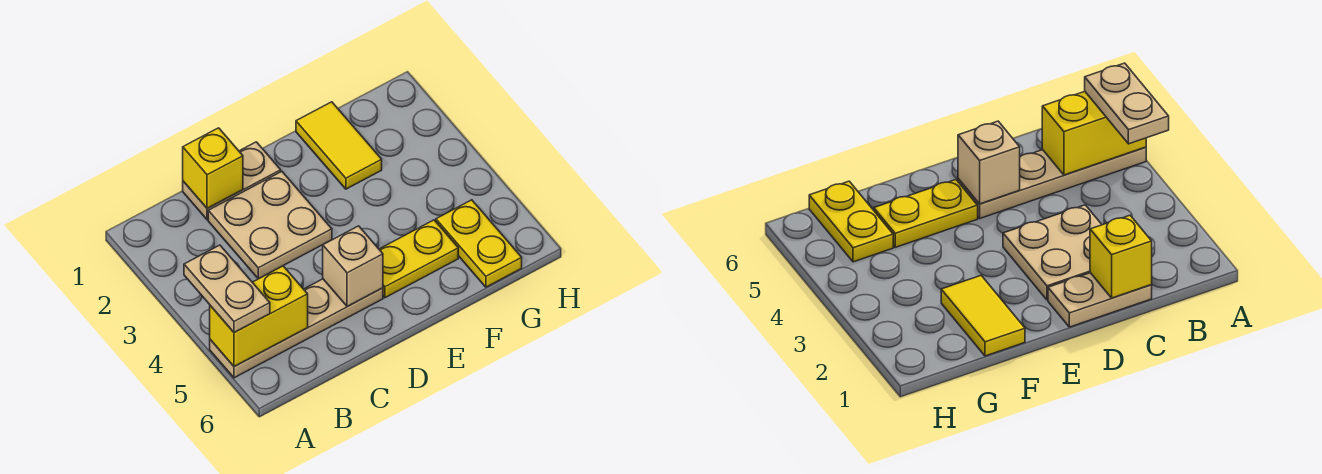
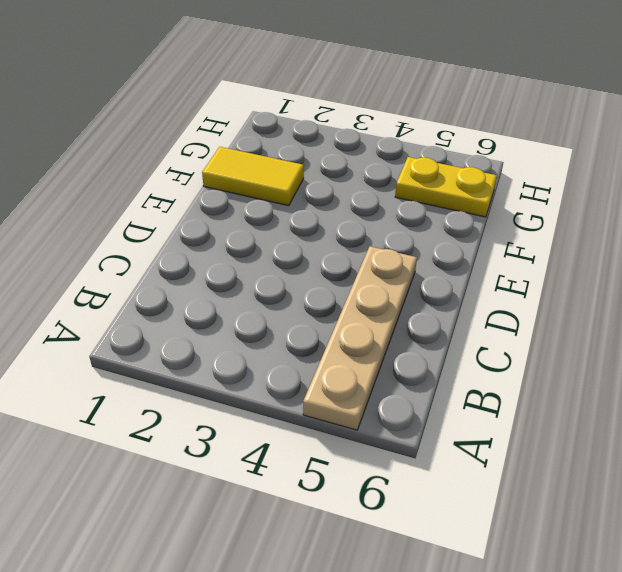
none -> tan 1x2 plate [183,142,281,220]
none -> tan 2x2 plate [208,172,332,279]

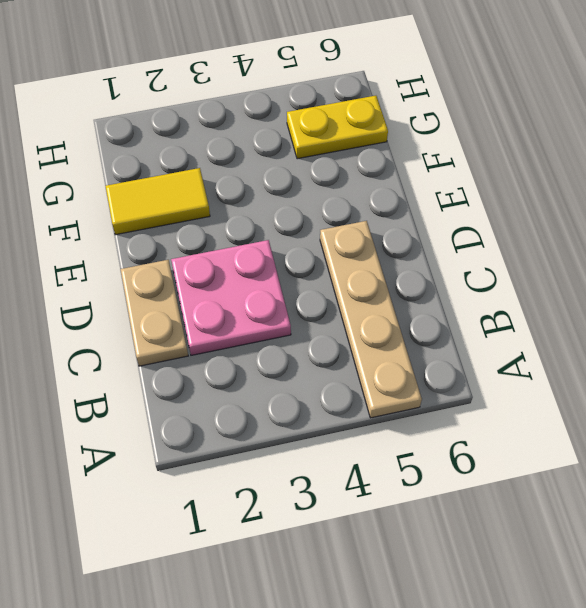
pink 2x2 plate [171,240,291,355] -> tan 2x2 plate [208,172,332,279]
none -> yellow 1x2 plate [379,220,458,298]
none -> yellow 1x2 brick [210,266,308,367]

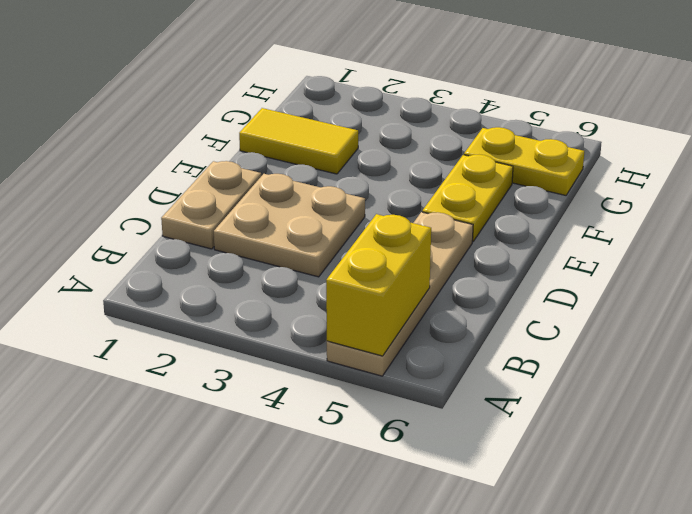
none -> yellow 1x1 brick [183,128,243,209]
none -> tan 1x1 brick [323,226,383,307]

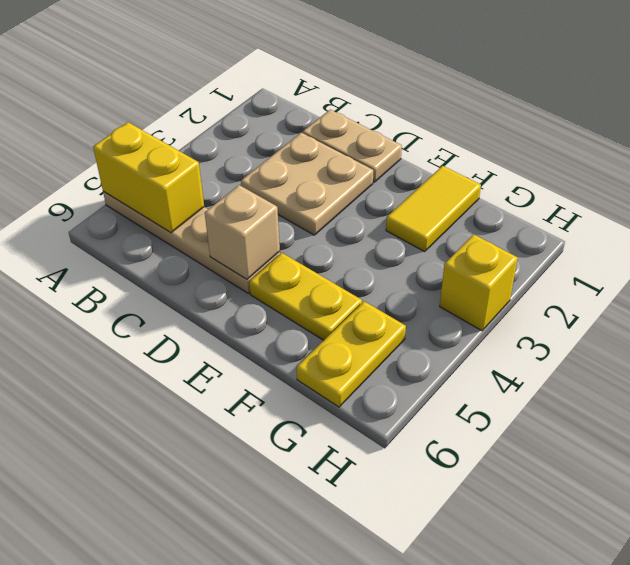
yellow 1x1 brick [440,234,518,331] -> yellow 1x1 brick moved to [183,128,243,209]
none -> tan 1x2 plate [184,245,270,333]

